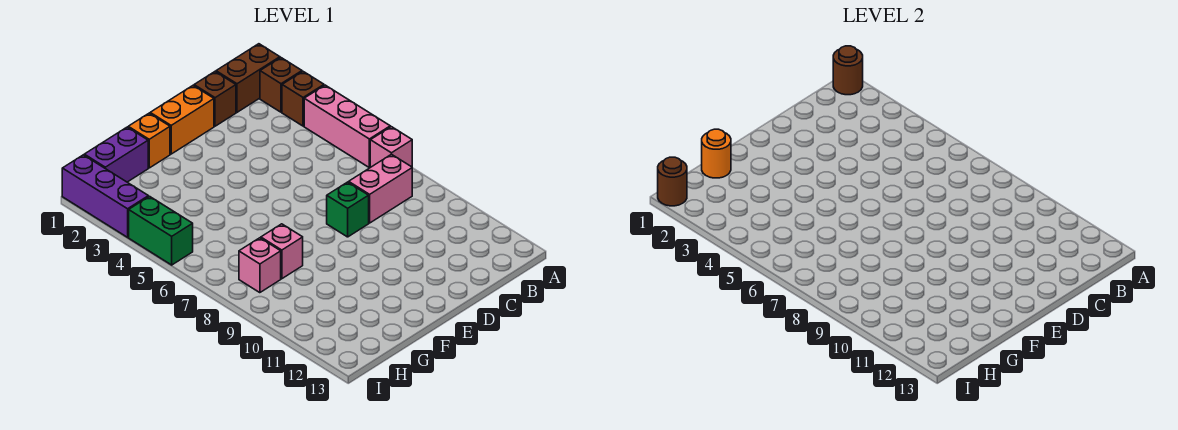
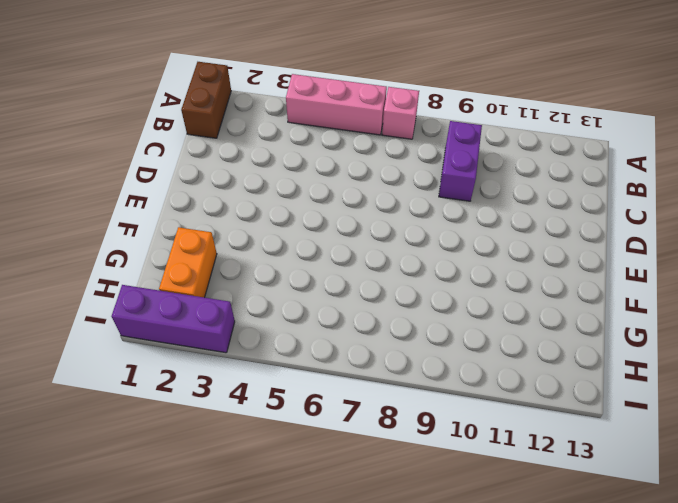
purple 1x2 brick [439,121,482,201] -> purple 1x2 brick moved to [84,127,148,182]
orange 1x2 brick [159,227,217,298] -> orange 1x2 brick moved to [150,86,214,154]
none -> brown 1x1 brick [260,58,302,112]
none -> brown 1x1 brick [282,72,324,126]
none -> pink 1x2 brick [349,154,412,223]

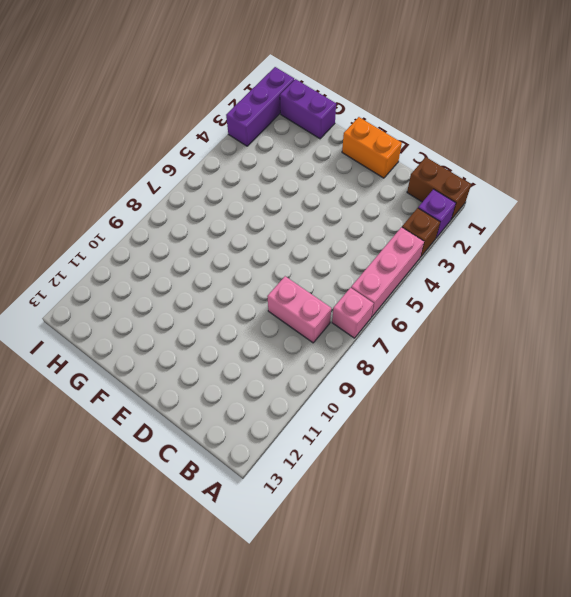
purple 1x1 brick [418,189,456,238] -> brown 1x1 brick [260,58,302,112]
none -> brown 1x1 brick [194,72,236,126]
none -> green 1x1 brick [327,182,369,237]
none -> orange 1x1 brick [128,113,170,168]

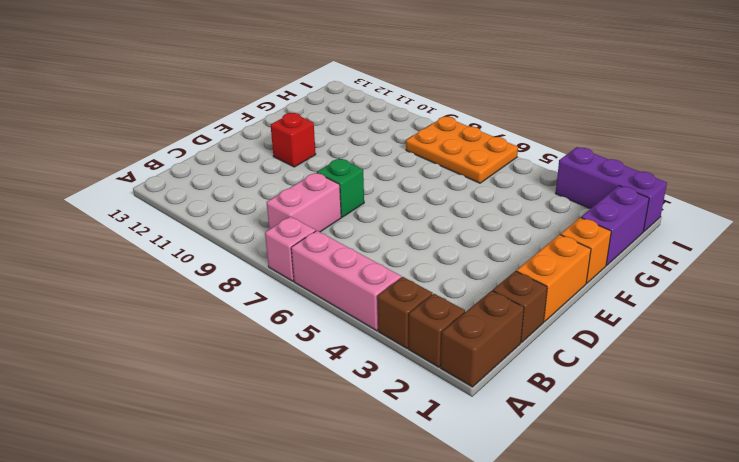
red 1x1 brick [271,113,316,167] -> none
orange 2x3 plate [406,117,518,183] -> pink 1x1 brick [239,238,281,293]
none -> pink 1x1 brick [261,224,303,279]
none -> green 1x2 brick [129,196,193,265]
none -> brown 1x1 round brick [833,46,863,95]

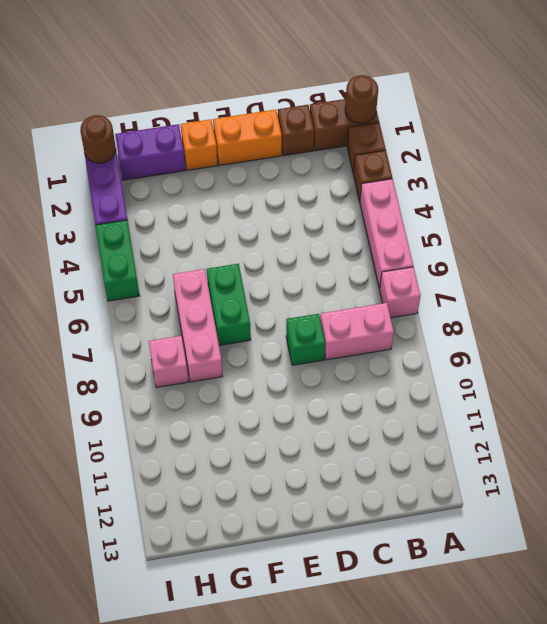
green 1x2 brick [207,264,251,345] -> none
pink 1x3 brick [173,269,222,382] -> pink 1x1 brick [261,224,303,279]
none -> orange 1x1 round brick [702,129,731,178]

